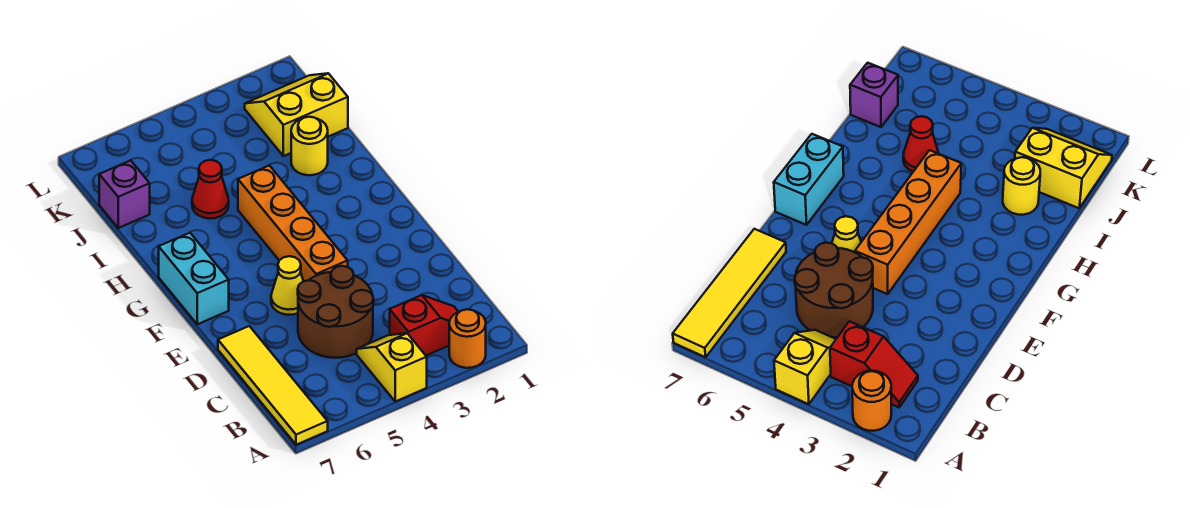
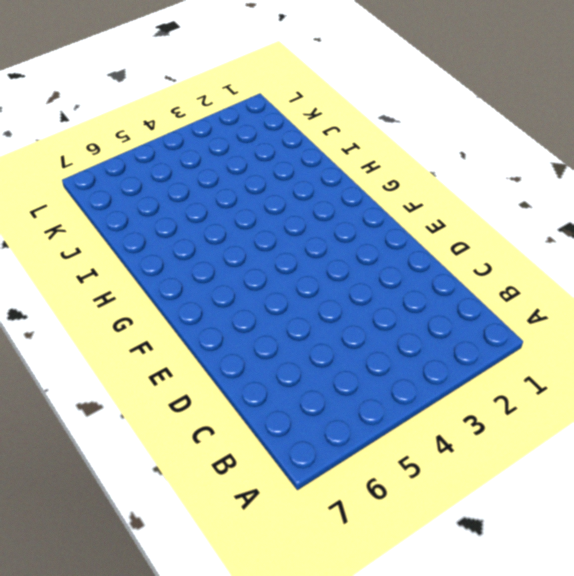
none -> orange 1x1 round brick [449,309,486,368]
none -> yellow 1x2 slope [357,333,427,401]
none -> yellow 1x4 tile [218,326,328,445]

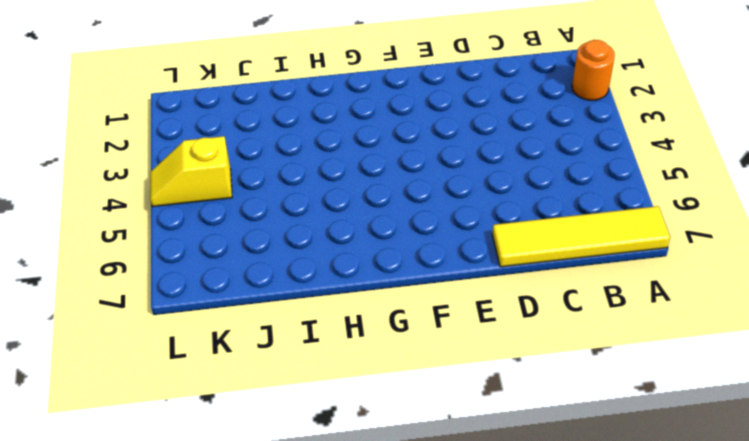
yellow 1x2 slope [150,136,232,207] -> yellow 1x2 slope moved to [357,333,427,401]
none -> red 1x2 slope [390,295,458,355]
none -> brown 2x2 round brick [298,266,374,358]
none -> orange 1x4 brick [238,165,348,281]

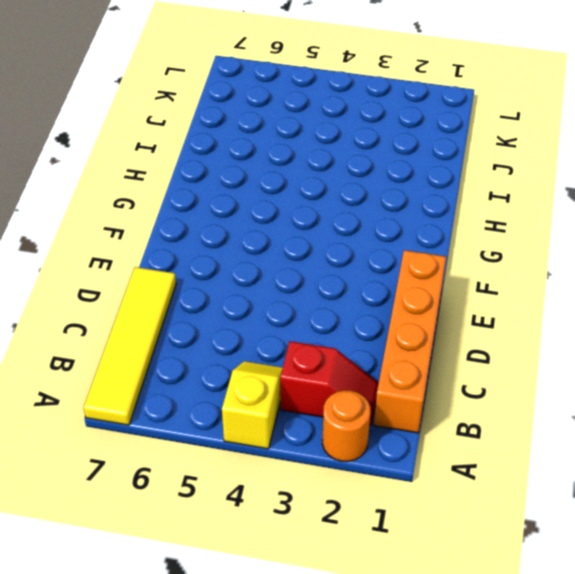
orange 1x4 brick [374,250,446,433] -> orange 1x4 brick moved to [238,165,348,281]
none -> brown 2x2 round brick [298,266,374,358]
none -> yellow 1x1 cone [271,256,303,315]
none -> cyan 1x2 brick [159,233,229,324]

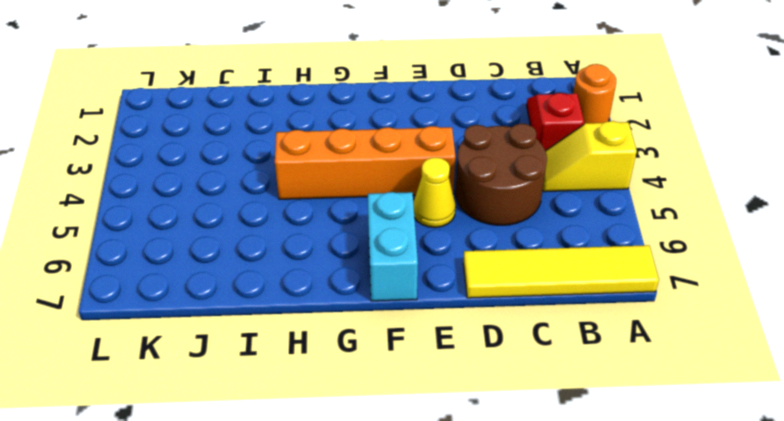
cyan 1x2 brick [368,192,418,301] -> cyan 1x2 brick turned to [159,233,229,324]
none -> yellow 1x1 round brick [291,117,328,175]
none -> red 1x1 cone [192,160,229,219]
none -> yellow 2x2 slope [245,73,348,156]

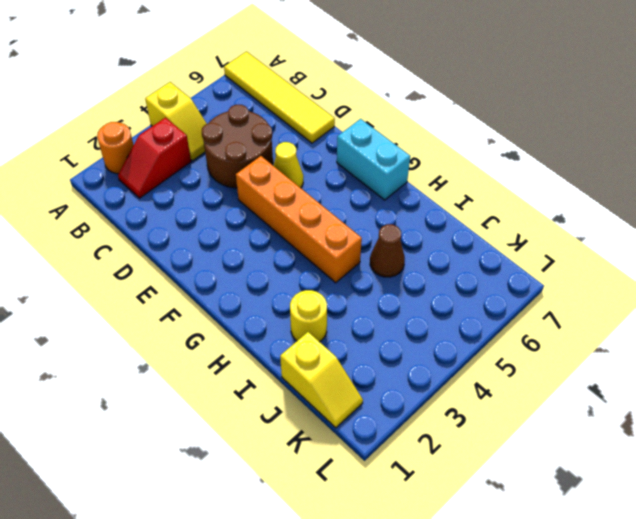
brown 1x1 cone [370,224,405,277] -> red 1x1 cone [192,160,229,219]
yellow 1x2 slope [280,332,363,428] -> yellow 2x2 slope [245,73,348,156]
none -> purple 1x1 brick [99,160,150,228]

